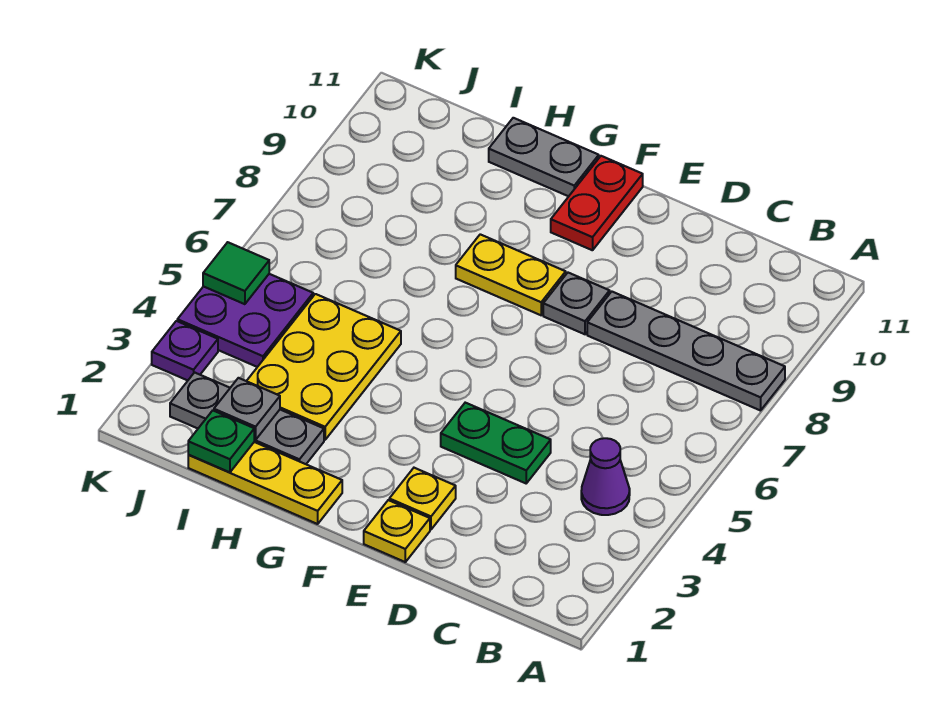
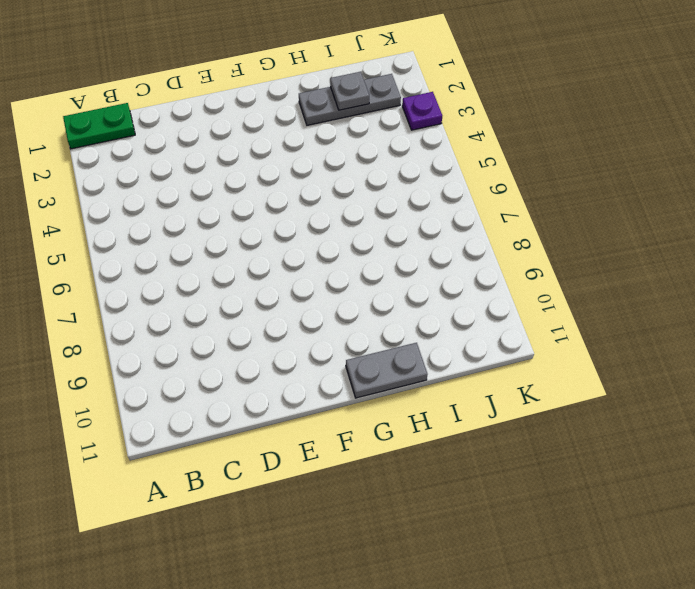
green 1x2 plate [63,103,135,149] -> green 1x2 plate moved to [441,403,551,483]
none -> grey 1x4 plate [587,292,785,411]
none -> purple 1x1 cone [581,438,630,515]
none -> yellow 1x1 plate [364,500,430,562]

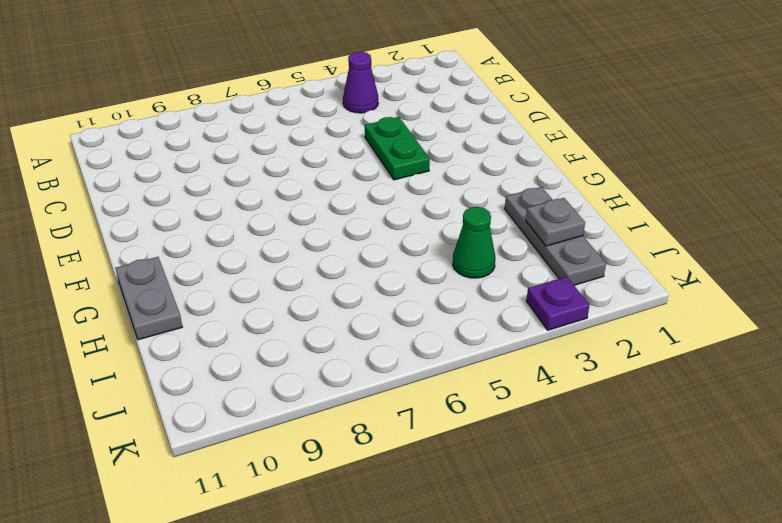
green 1x1 cone [453,207,495,278] -> yellow 2x3 plate [247,294,401,440]
none -> grey 1x4 plate [587,292,785,411]
none -> yellow 1x1 plate [364,500,430,562]
none -> yellow 1x1 plate [389,468,456,530]

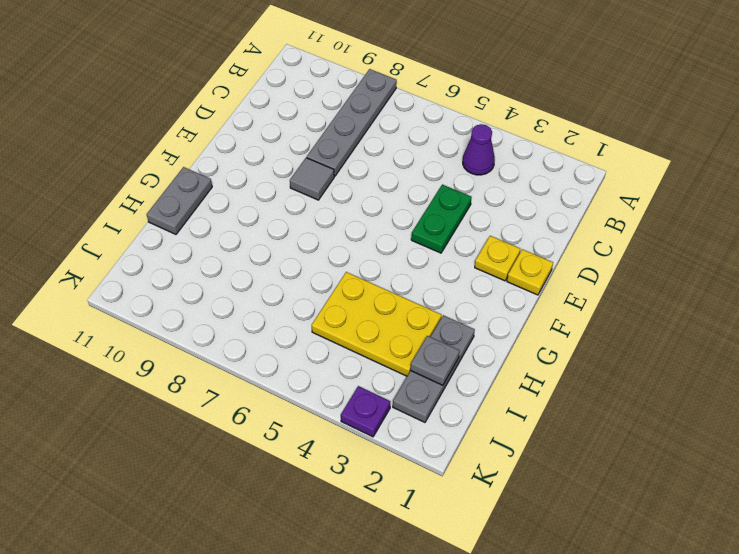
grey 1x1 tile [290,158,334,200] -> grey 1x1 plate [543,273,610,334]
none -> yellow 1x2 plate [456,234,566,315]
none -> red 1x2 plate [551,156,643,250]
none -> yellow 1x3 plate [188,442,342,524]

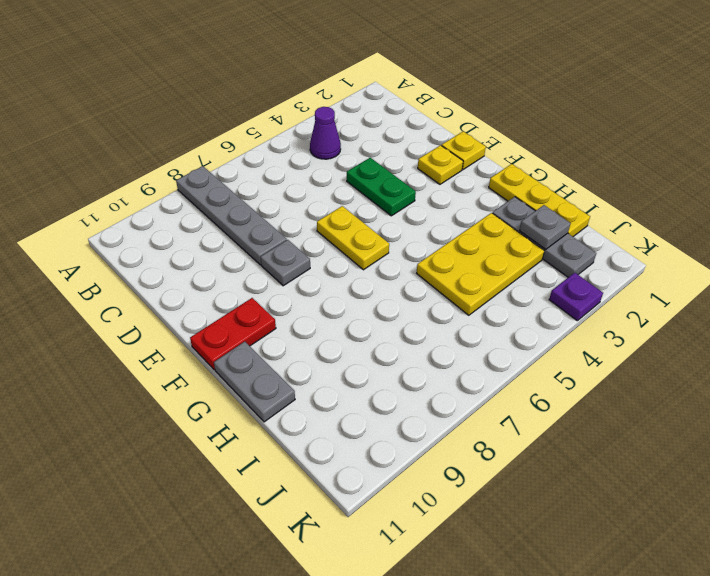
yellow 1x2 plate [317,206,389,270] -> yellow 1x2 plate moved to [456,234,566,315]
none -> purple 2x2 plate [177,274,313,367]
none -> green 1x1 plate [188,411,254,472]
none -> green 1x1 tile [203,242,269,304]

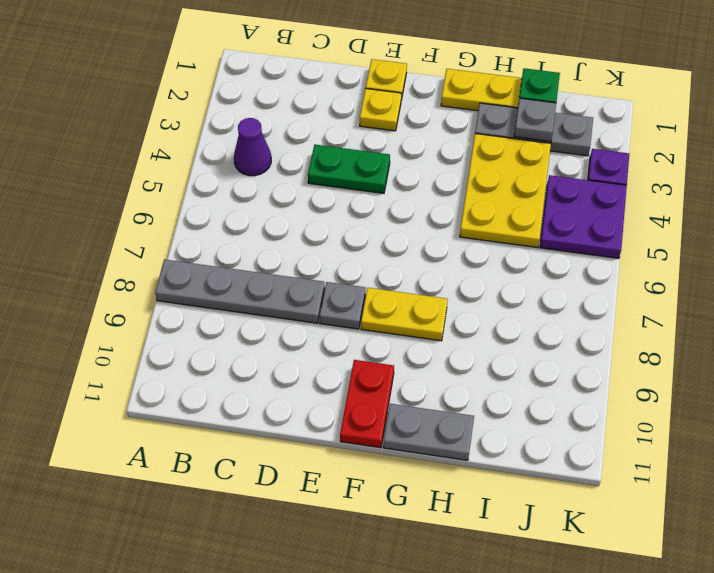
none -> green 1x1 tile [203,242,269,304]

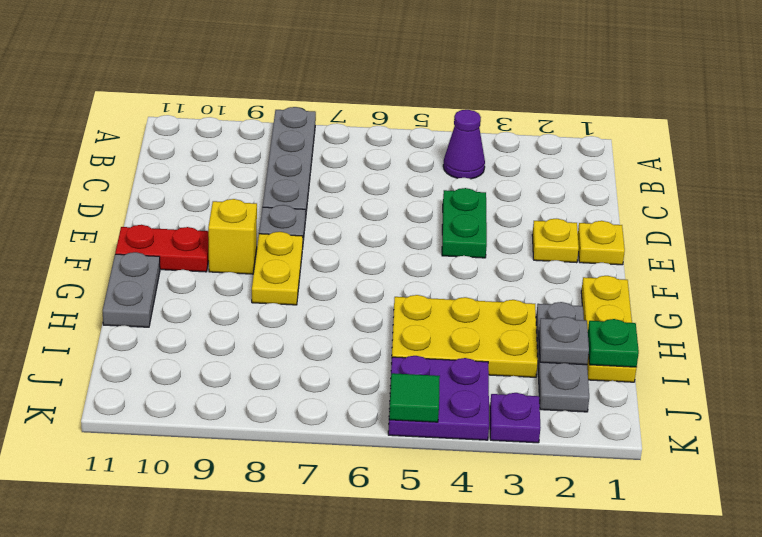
yellow 1x1 brick [208,199,257,274] -> none

